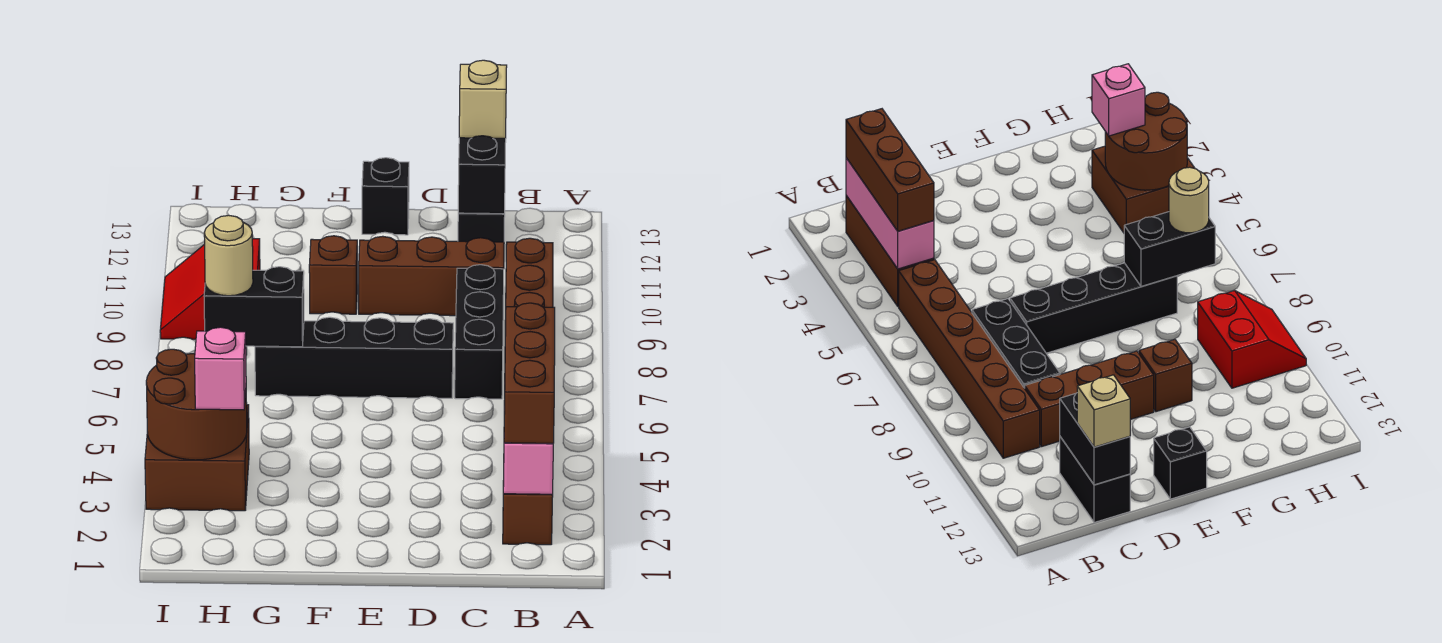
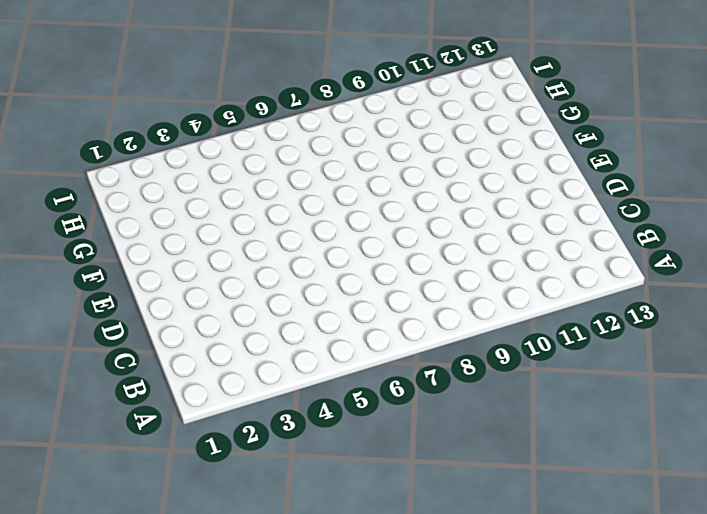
none -> brown 1x3 brick [503,481,553,545]
none -> brown 1x6 brick [504,238,553,405]
none -> black 1x3 brick [455,265,504,399]

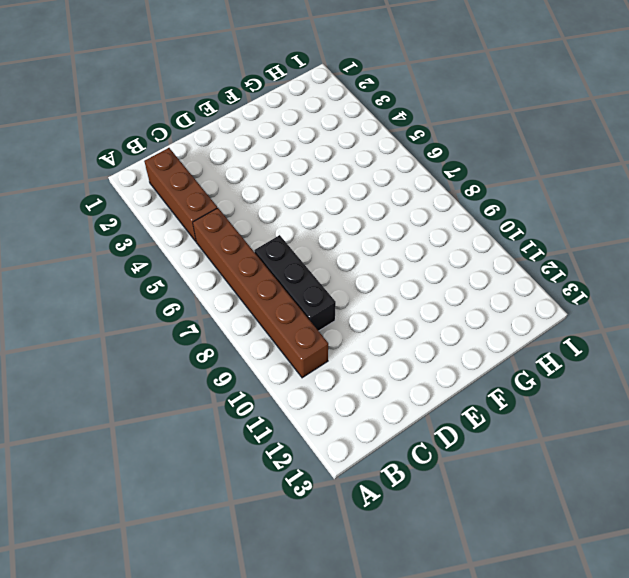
none -> brown 1x3 brick [359,236,504,316]
none -> black 1x2 brick [458,213,505,242]
none -> black 1x4 brick [255,317,453,398]

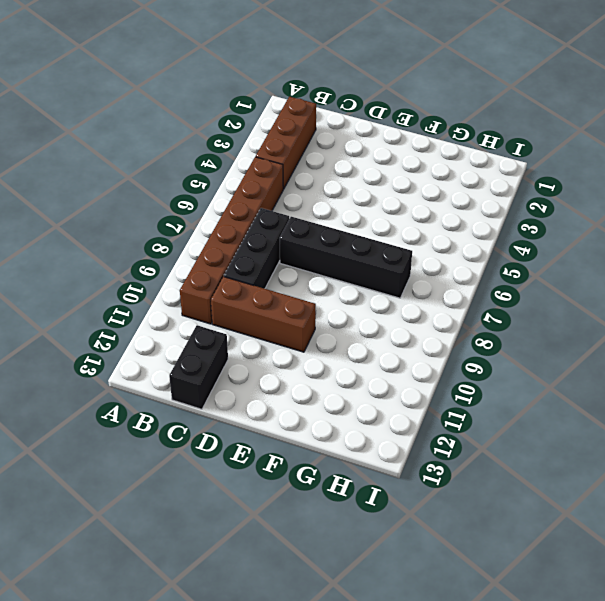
none -> black 1x1 brick [362,158,409,235]
none -> brown 1x1 brick [309,236,357,314]
none -> brown 2x2 brick [145,405,249,511]

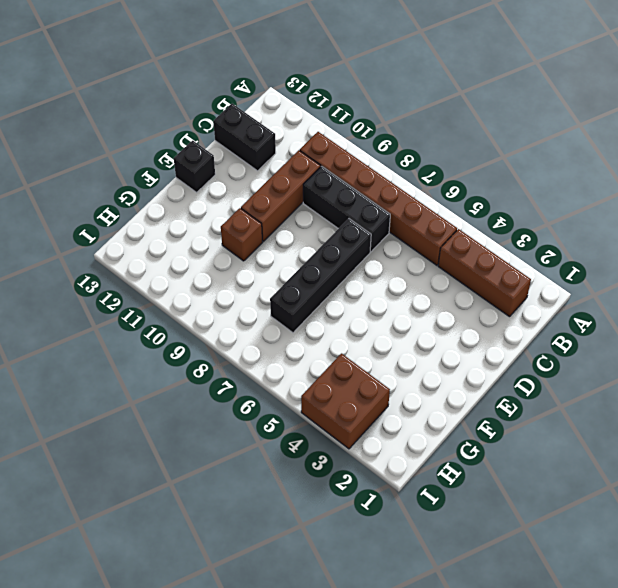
none -> red 2x2 slope [160,239,260,339]
none -> pink 1x3 brick [503,406,553,494]
none -> black 1x2 brick [458,136,506,214]

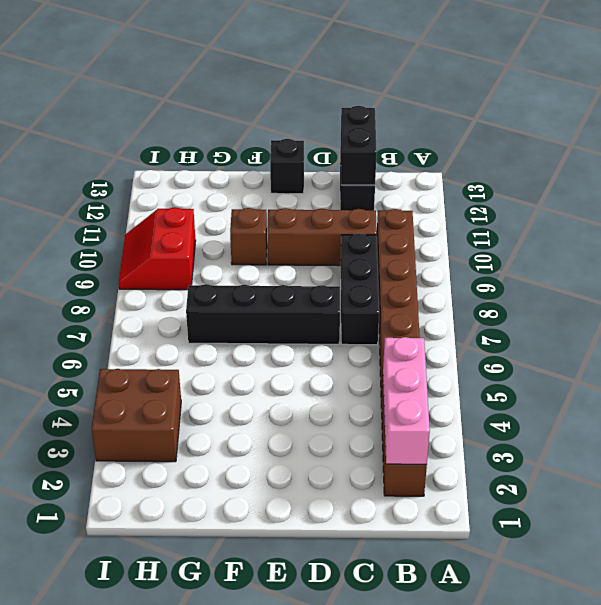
none -> black 1x2 brick [204,267,304,347]
none -> brown 2x2 round brick [146,349,247,460]
none -> brown 1x3 brick [504,303,555,443]

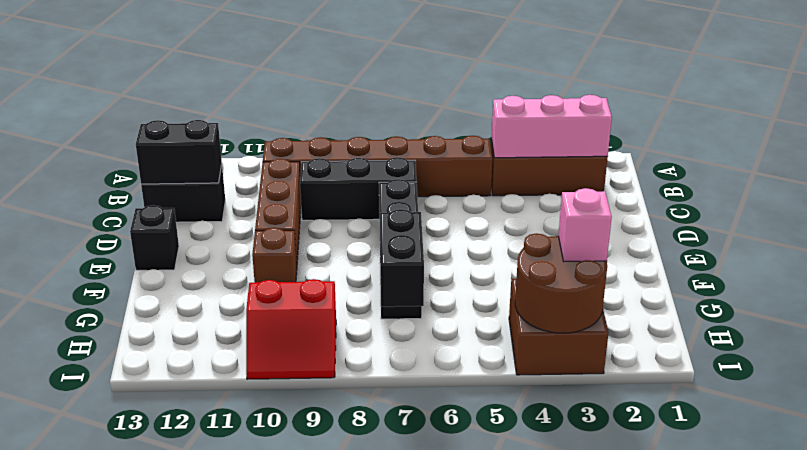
none -> brown 1x3 brick [504,303,555,443]
none -> tan 1x1 brick [459,60,507,138]
none -> tan 1x1 round brick [204,215,253,296]

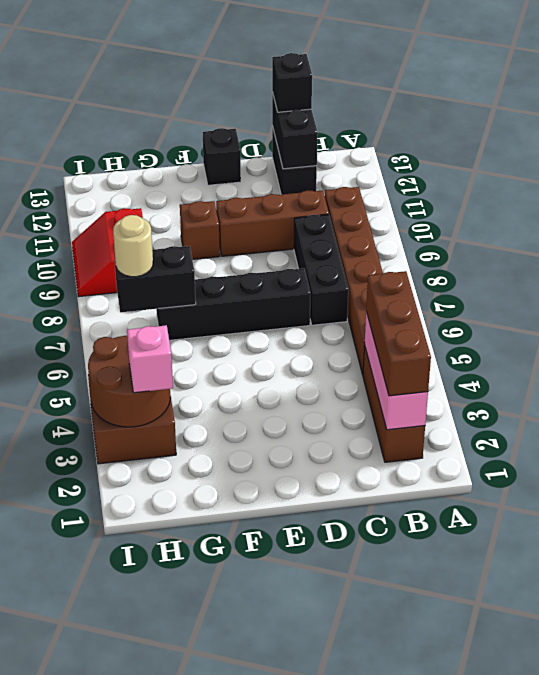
black 1x1 brick [272,53,312,112] -> tan 1x1 brick [459,60,507,138]

